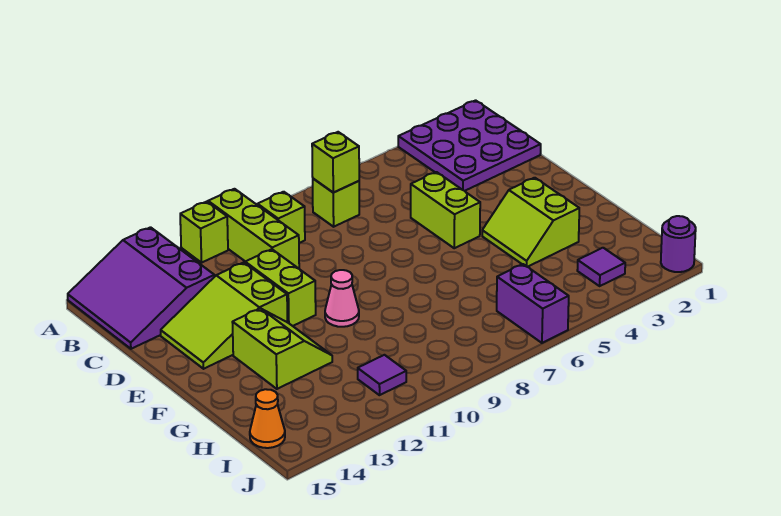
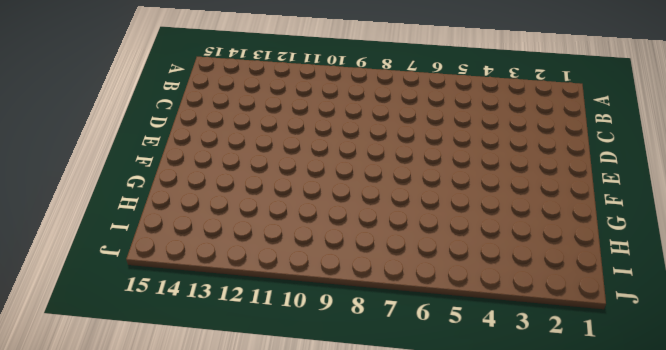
none -> purple 3x3 plate [398,100,541,191]
none -> lime 1x3 brick [208,189,299,269]
none -> lime 1x1 brick [180,202,228,263]

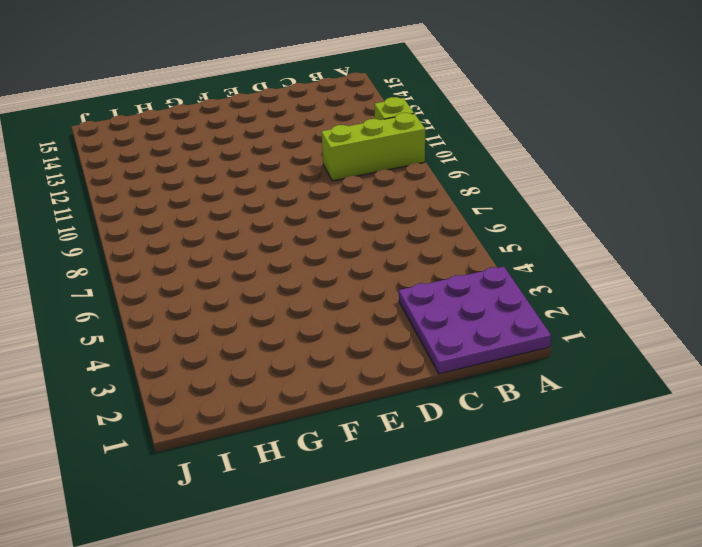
none -> purple 3x3 slope [68,227,214,349]
none -> lime 1x1 brick [313,179,359,227]
none -> lime 1x1 brick [257,192,305,243]

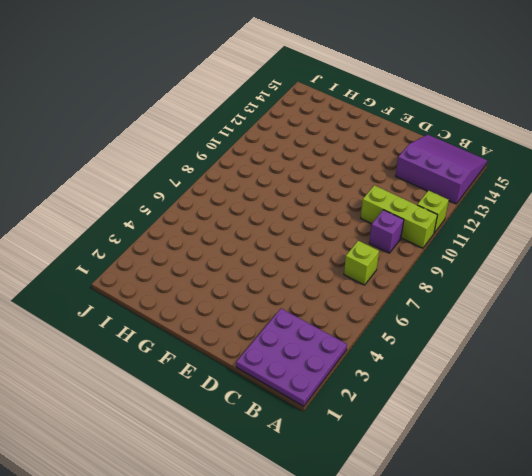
purple 1x1 brick [369,210,404,253] -> lime 1x1 brick [257,192,305,243]
none -> lime 1x2 brick [411,172,480,248]
none -> lime 1x2 brick [245,249,316,326]
none -> lime 2x3 slope [161,262,287,369]

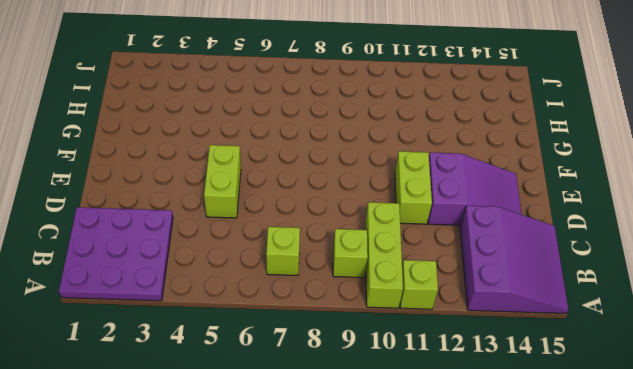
purple 2x3 slope [428,152,521,225] -> lime 2x3 slope [161,262,287,369]
none -> lime 2x2 slope [482,178,579,267]
none -> pink 1x1 cone [325,270,359,327]
none -> lime 2x2 slope [232,308,332,389]

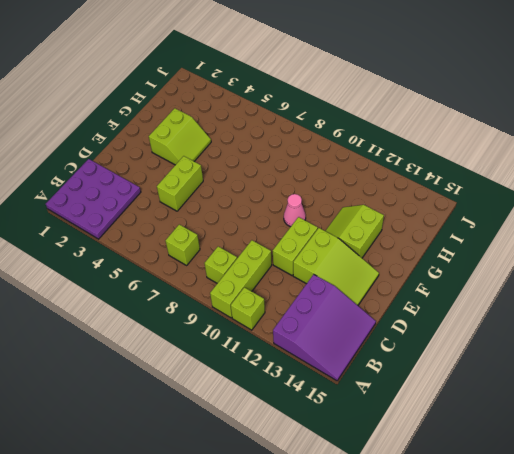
none -> purple 1x1 tile [577,248,625,286]
none -> purple 1x2 brick [497,264,569,343]
none -> purple 1x1 tile [358,355,406,395]

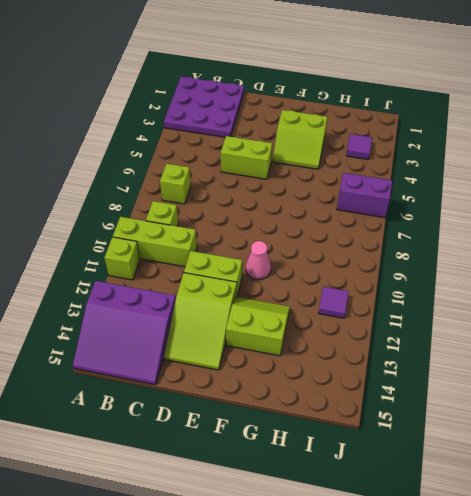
none -> orange 1x1 cone [250,389,285,448]
none -> purple 1x1 round brick [661,216,696,272]
none -> lime 1x1 brick [312,132,359,193]

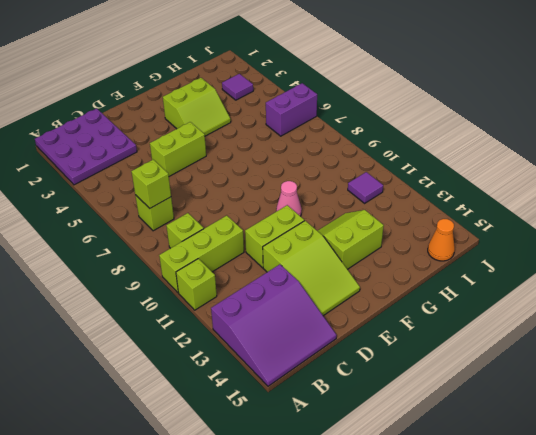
none -> purple 1x1 round brick [661,216,696,272]

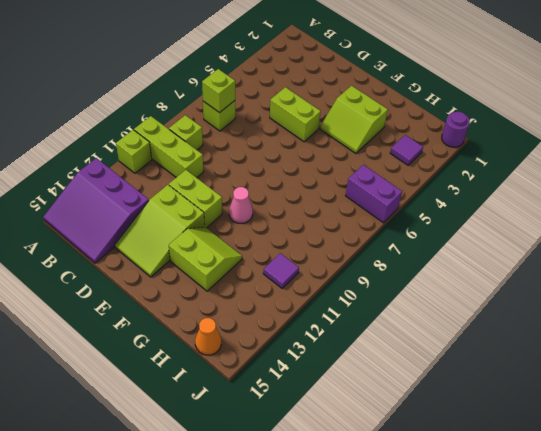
none -> purple 3x3 plate [398,100,541,191]

